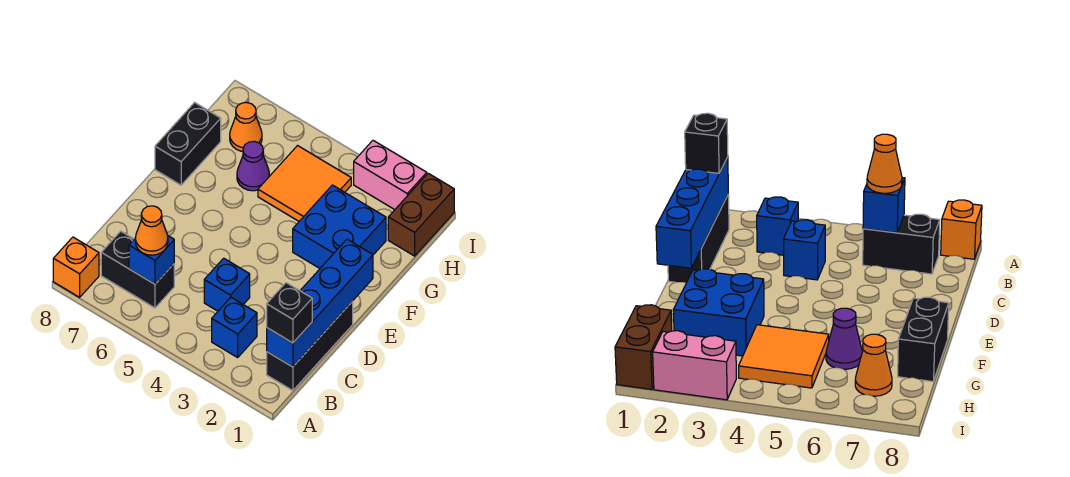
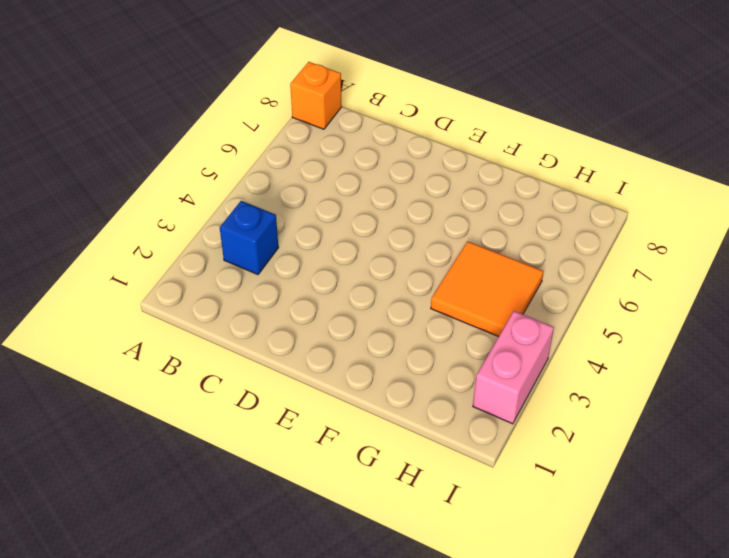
none -> black 1x3 brick [267,301,353,391]
none -> black 1x2 brick [101,231,174,308]
none -> blue 1x1 brick [204,258,250,311]

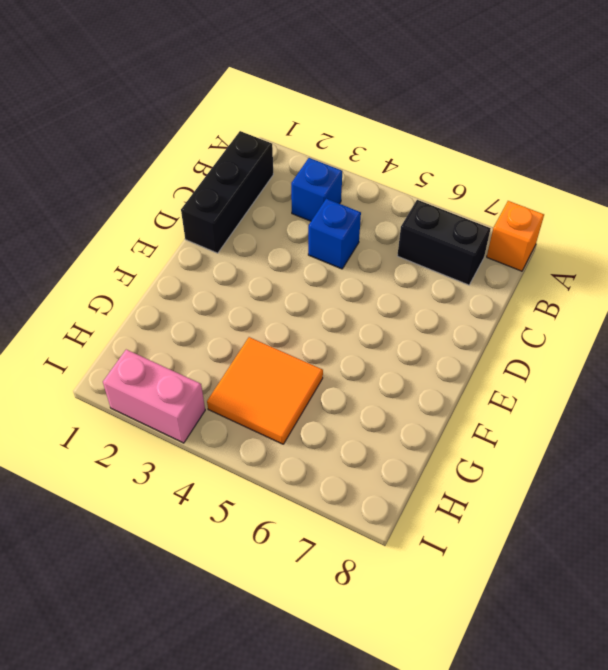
none -> blue 2x2 brick [293,185,386,268]
none -> black 1x2 brick [155,103,221,185]
none -> purple 1x1 cone [237,141,269,191]

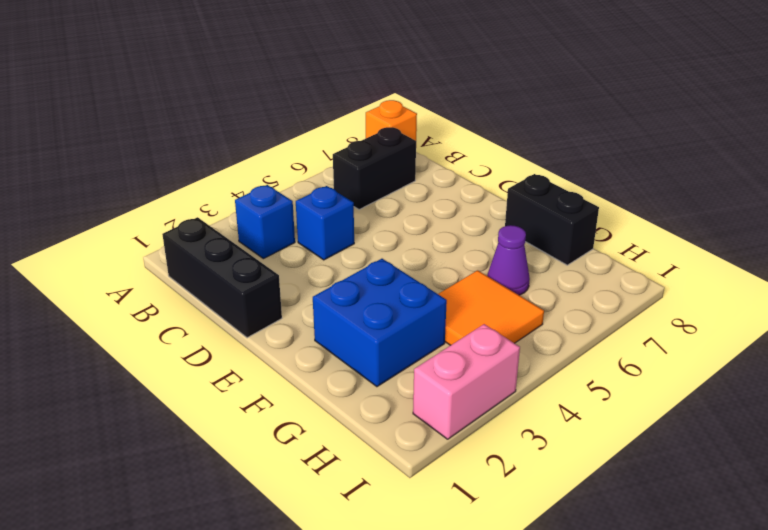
none -> brown 1x2 brick [388,173,454,256]
none -> orange 1x1 cone [230,103,262,151]
none -> blue 1x4 brick [267,239,373,367]

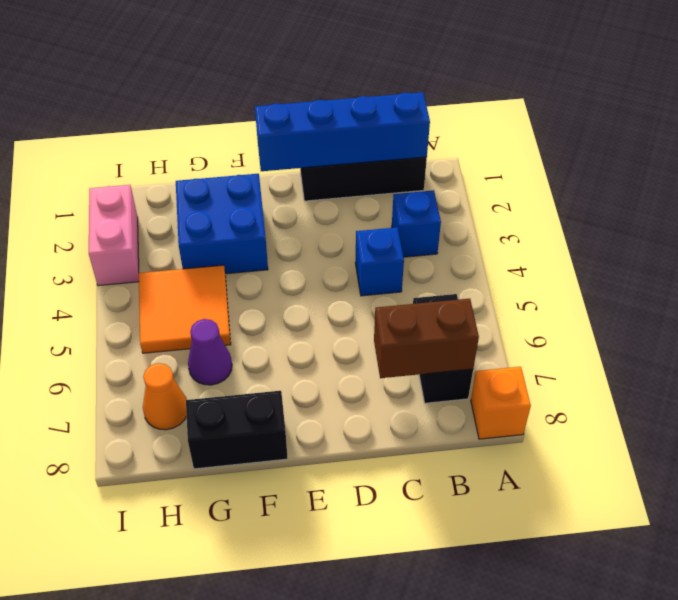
brown 1x2 brick [374,299,479,378] -> brown 1x2 brick moved to [388,173,454,256]
none -> blue 1x1 brick [129,236,174,284]
none -> black 1x1 brick [267,283,312,343]
none -> orange 1x1 cone [135,206,168,255]

